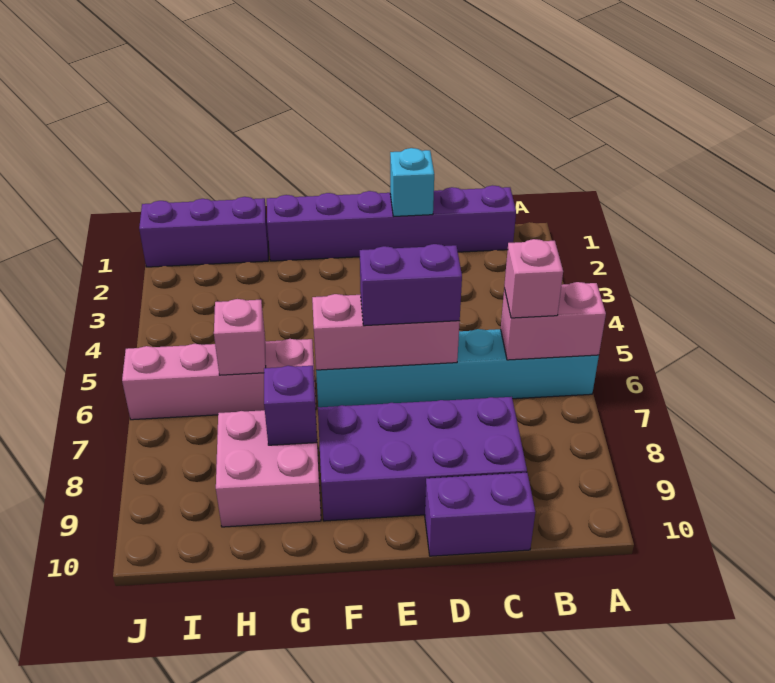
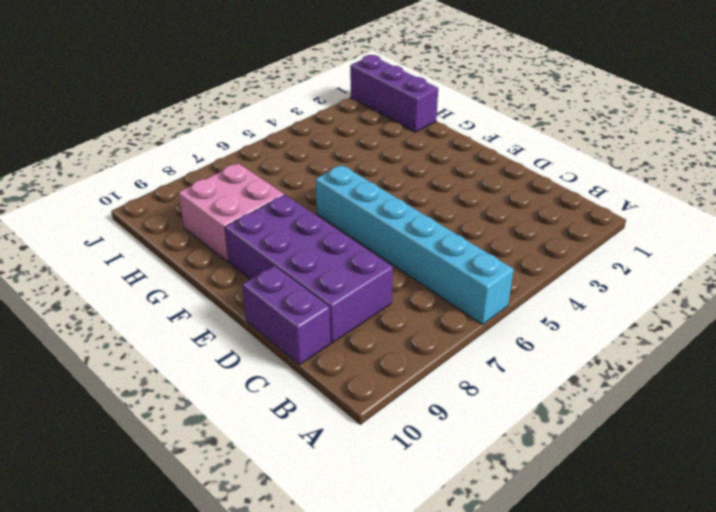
none -> purple 1x6 brick [267,185,516,261]
none -> pink 1x4 brick [122,339,316,420]
none -> pink 1x2 brick [501,282,606,360]

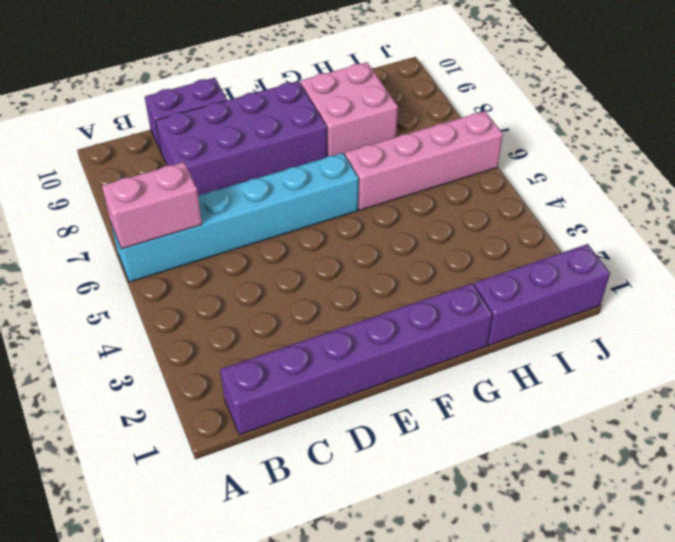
none -> cyan 1x1 brick [390,148,434,216]
none -> pink 1x3 brick [312,294,460,370]
none -> purple 1x1 brick [264,366,317,445]

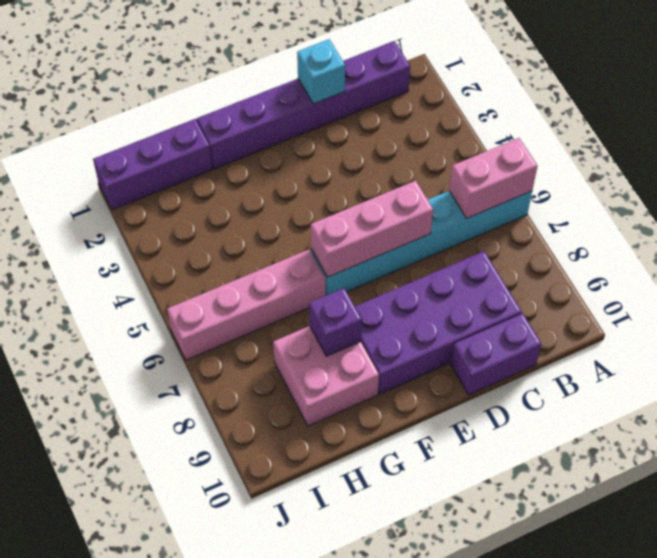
none -> pink 1x1 brick [214,299,266,375]
none -> pink 1x1 brick [504,239,563,318]
none -> purple 1x2 brick [360,244,462,326]

